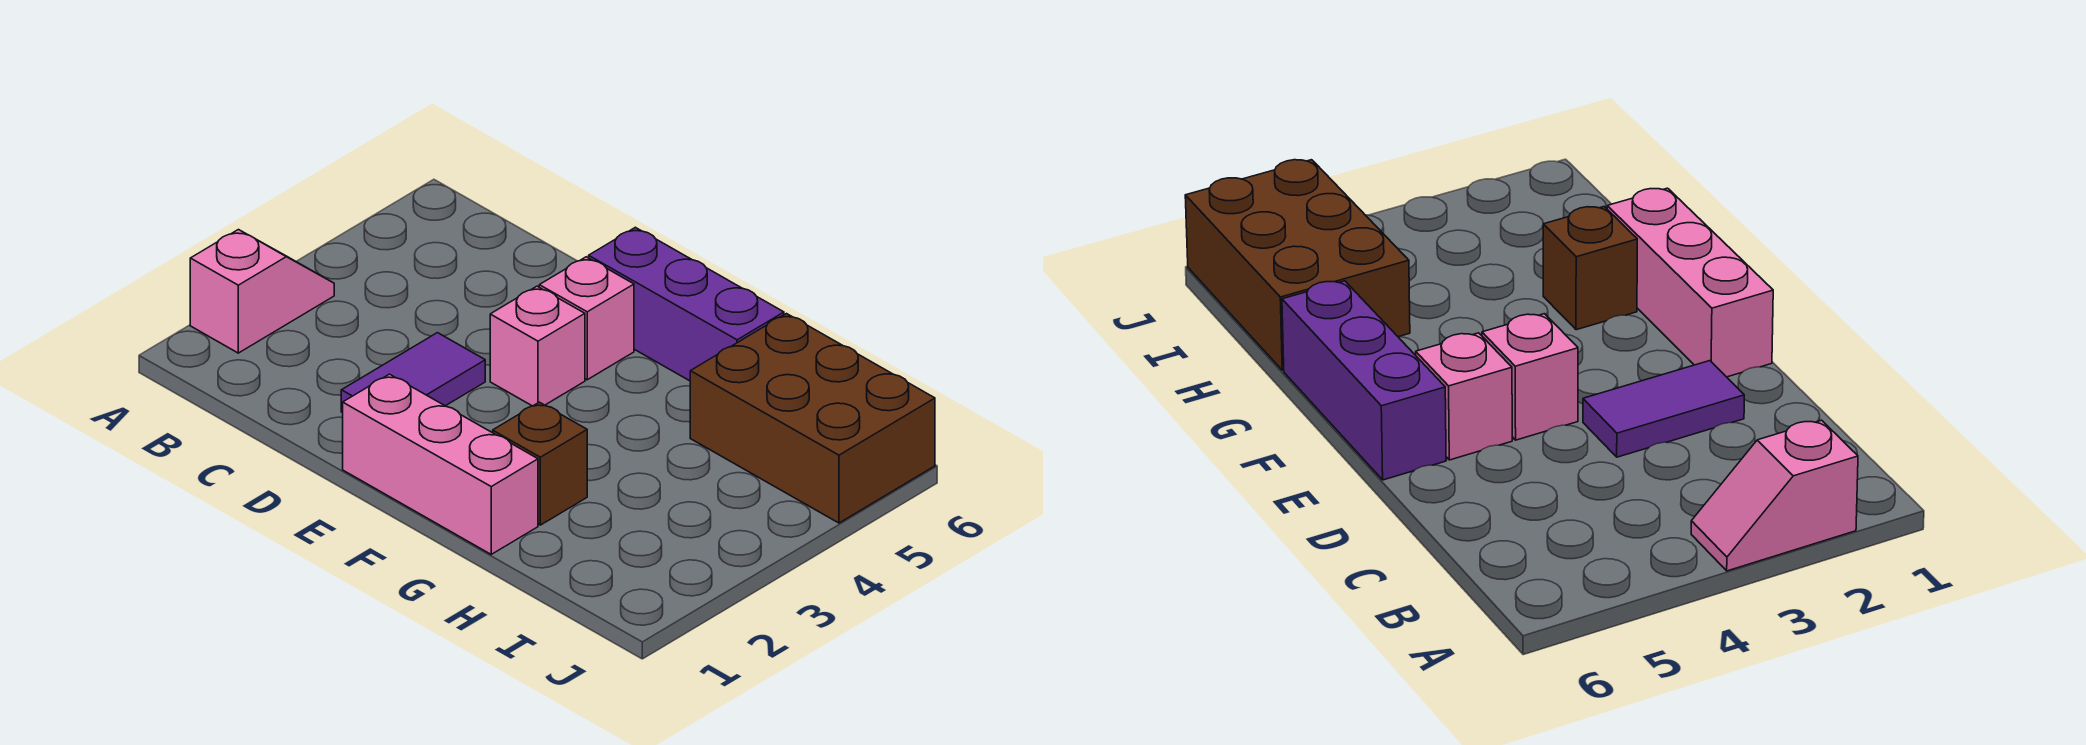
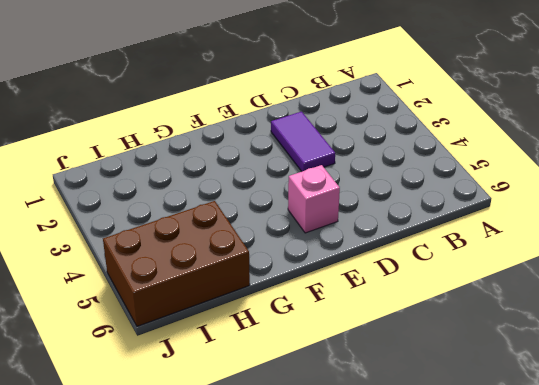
none -> pink 1x2 slope [190,230,334,353]
none -> pink 1x3 brick [343,374,538,554]

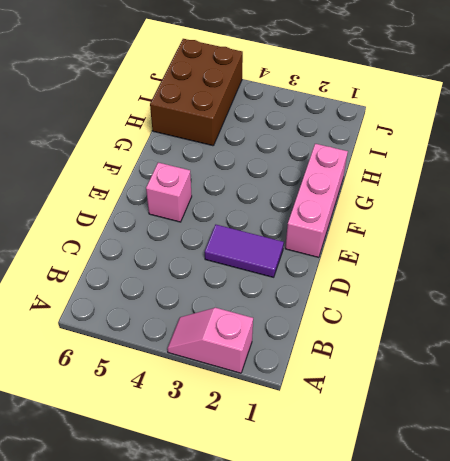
none -> pink 1x1 brick [490,286,585,406]
none -> purple 1x3 brick [589,227,784,381]

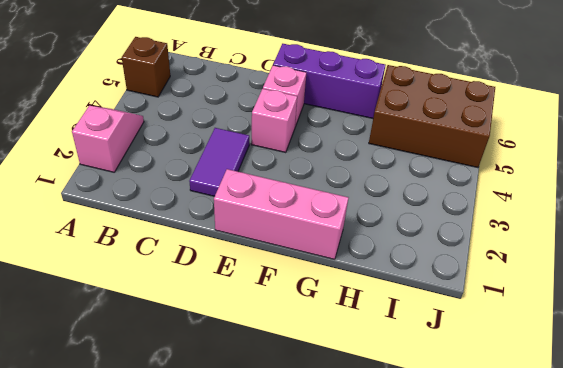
brown 1x1 brick [122,37,170,97] -> brown 1x1 brick moved to [493,402,587,525]

